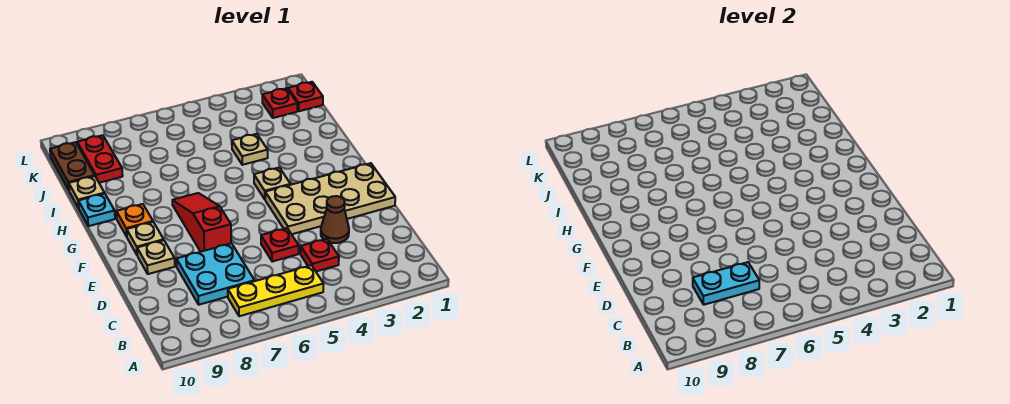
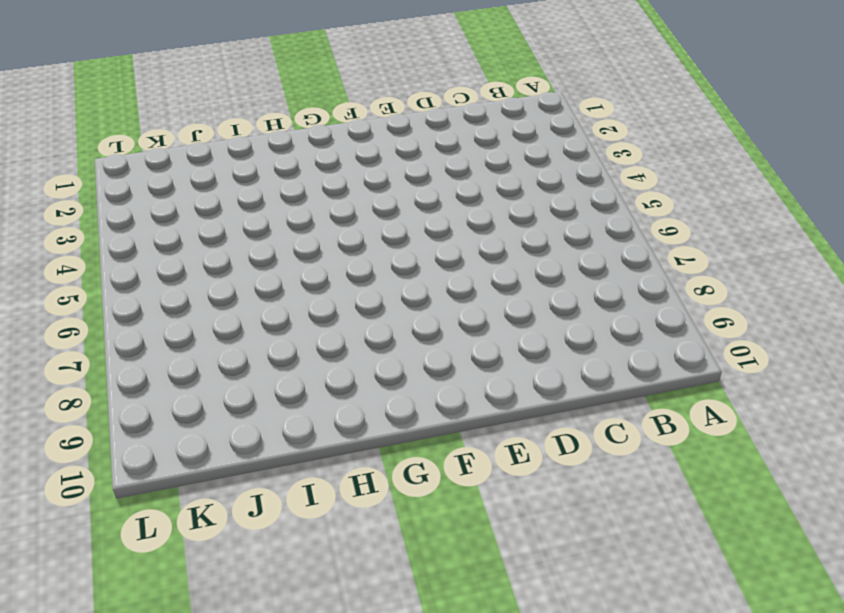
none -> yellow 1x3 plate [228,265,323,316]
none -> red 1x1 plate [301,239,339,271]
none -> cyan 2x2 plate [176,243,254,305]

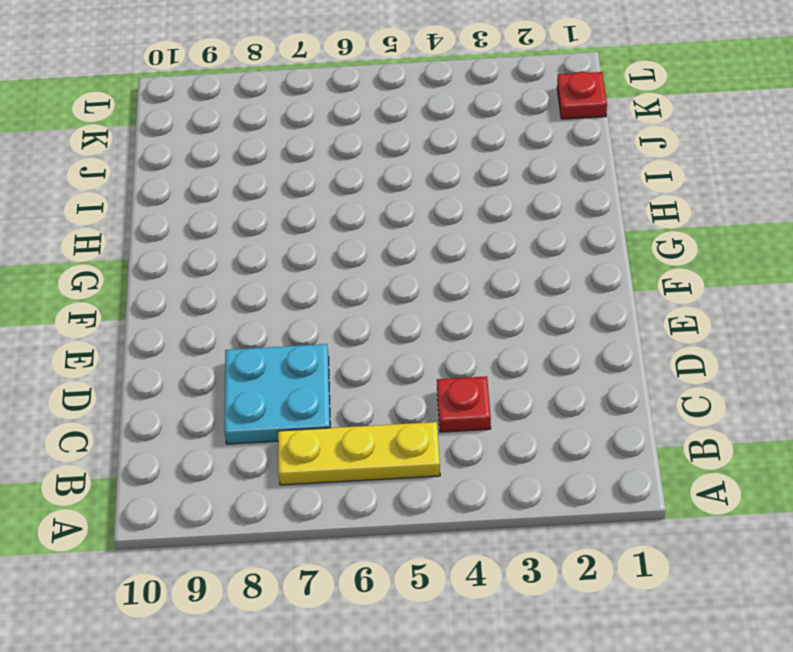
none -> brown 1x1 cone [321,196,349,243]
none -> red 1x1 plate [261,228,299,262]
none -> tan 2x4 plate [265,163,395,234]

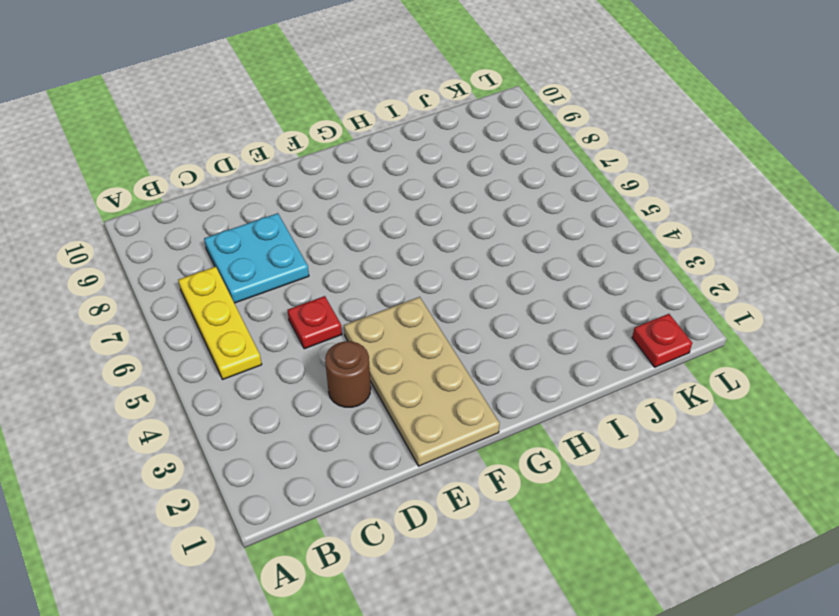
brown 1x1 round brick [325,341,371,407] -> brown 1x1 cone [321,196,349,243]
none -> red 1x1 plate [301,239,339,271]
none -> red 1x3 slope [172,193,231,252]
none -> tan 1x1 plate [137,240,175,274]

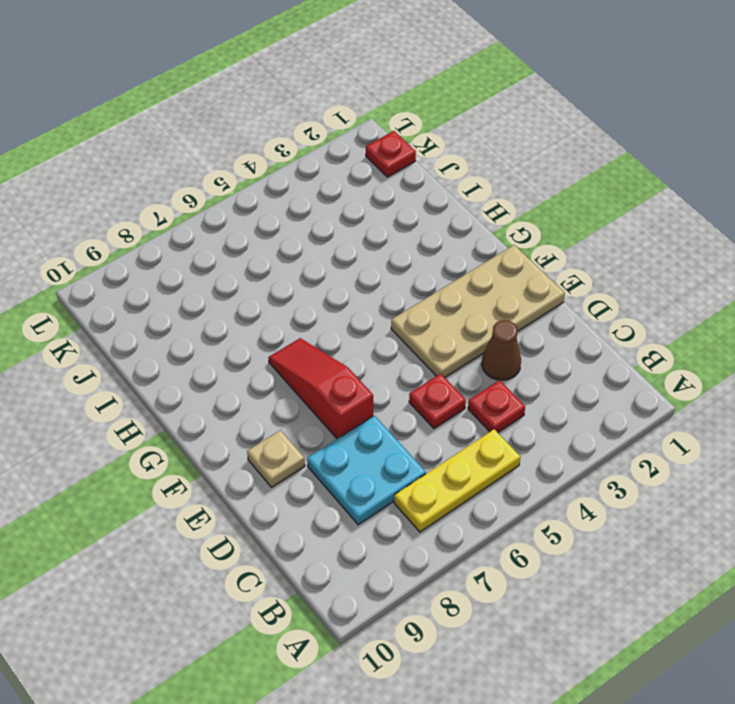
none -> tan 1x1 plate [127,222,164,255]
none -> tan 1x1 plate [254,168,290,199]
none -> orange 1x1 plate [116,204,153,237]

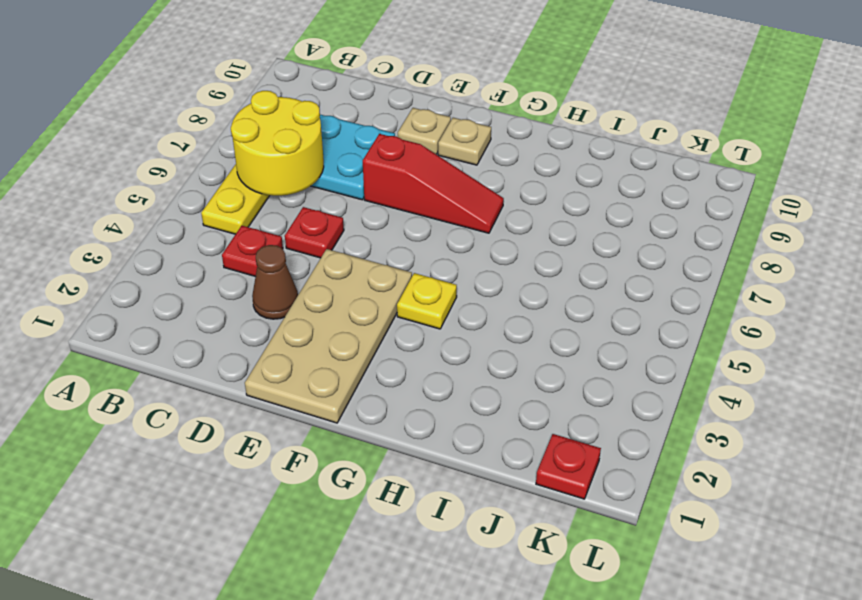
yellow 2x2 round brick [231,91,324,196] -> cyan 1x2 plate [693,262,759,305]
yellow 1x1 plate [397,273,457,329] -> tan 1x1 plate [254,168,290,199]
none -> orange 1x1 plate [116,204,153,237]
none -> cyan 1x1 plate [78,194,115,226]
none -> tan 1x1 plate [232,134,268,165]

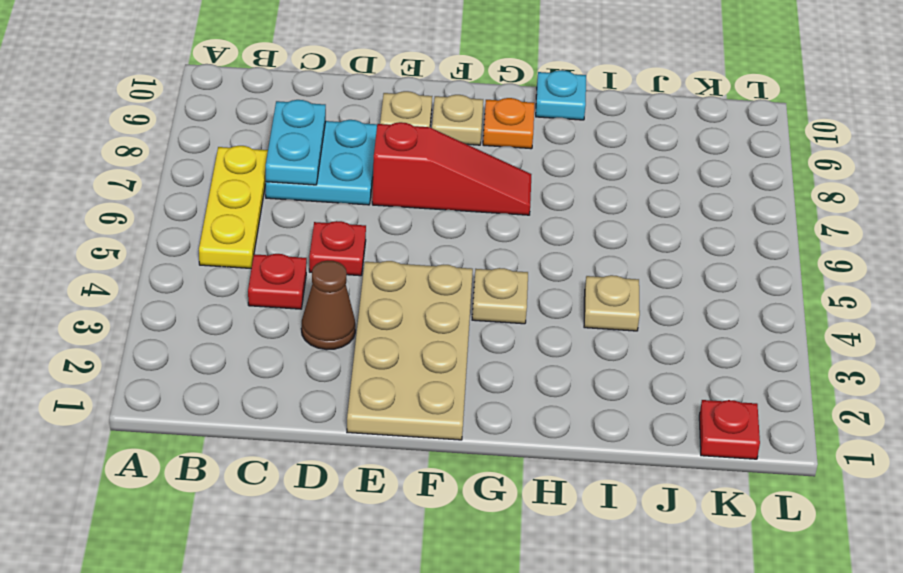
none -> tan 1x1 plate [69,176,105,208]
none -> red 1x2 plate [77,135,123,183]
none -> brown 1x2 plate [50,142,95,190]

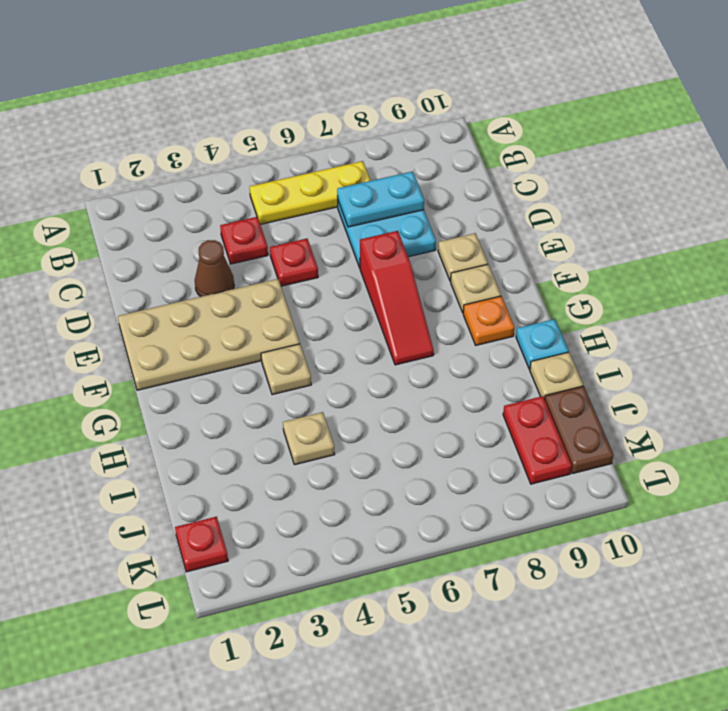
none -> red 1x1 plate [262,88,297,118]

